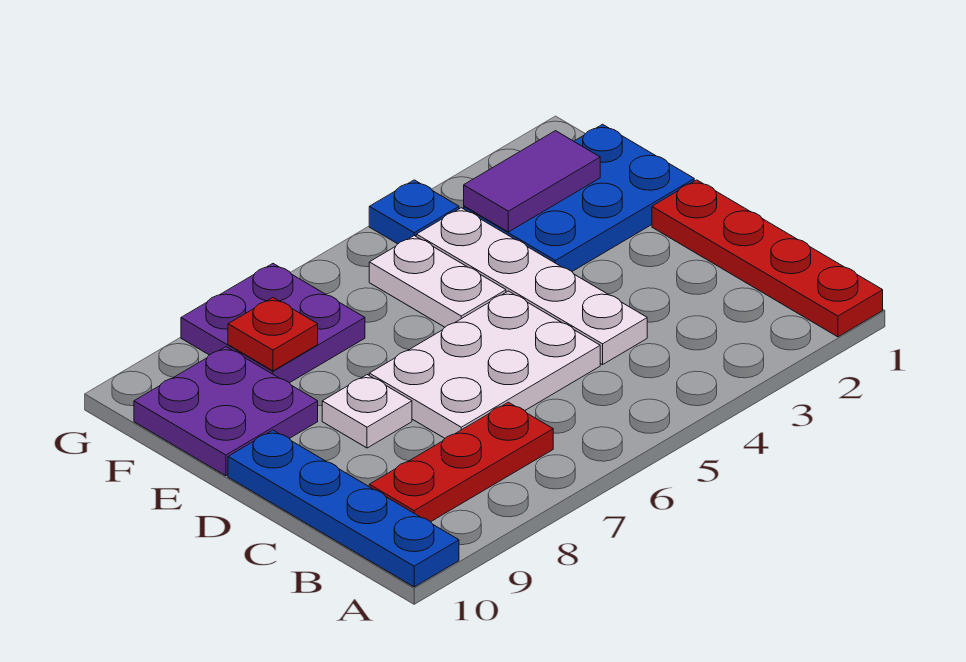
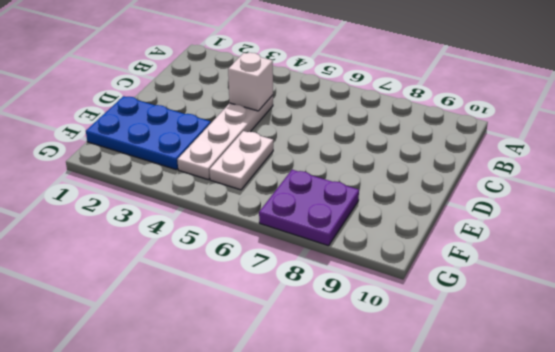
white 1x1 brick [228,53,273,111] -> none
none -> red 1x4 plate [652,180,883,337]
none -> blue 1x4 plate [228,430,459,587]
none -> red 1x3 plate [369,402,553,522]

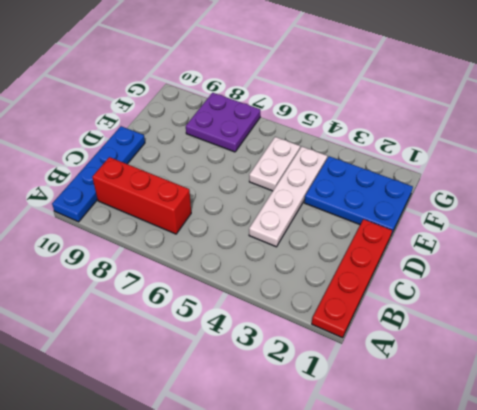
red 1x3 brick [92,157,191,234] -> red 1x3 plate [369,402,553,522]
none -> white 2x3 plate [369,291,600,438]
none -> white 1x1 plate [322,375,412,448]
none -> purple 2x2 plate [134,347,318,476]

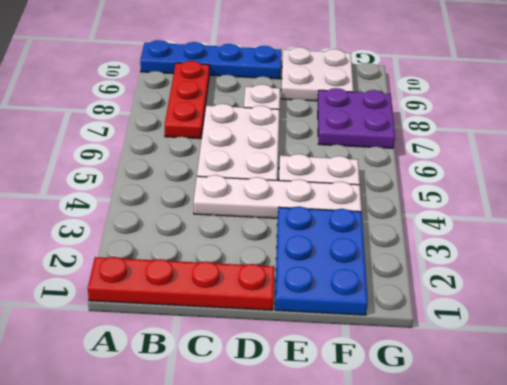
white 2x2 plate [281,47,353,101] -> purple 2x2 plate [134,347,318,476]
none -> blue 1x1 plate [369,180,459,244]
none -> purple 1x2 tile [464,131,600,232]
none -> red 1x1 plate [228,298,318,371]

